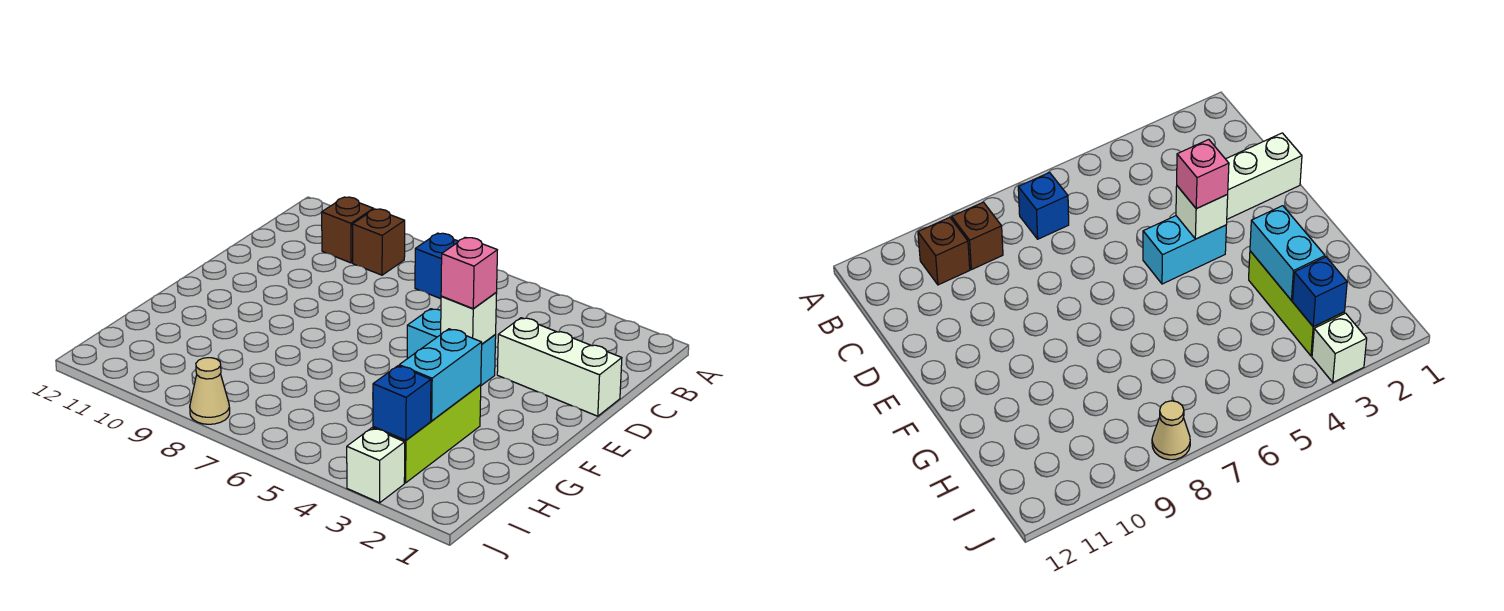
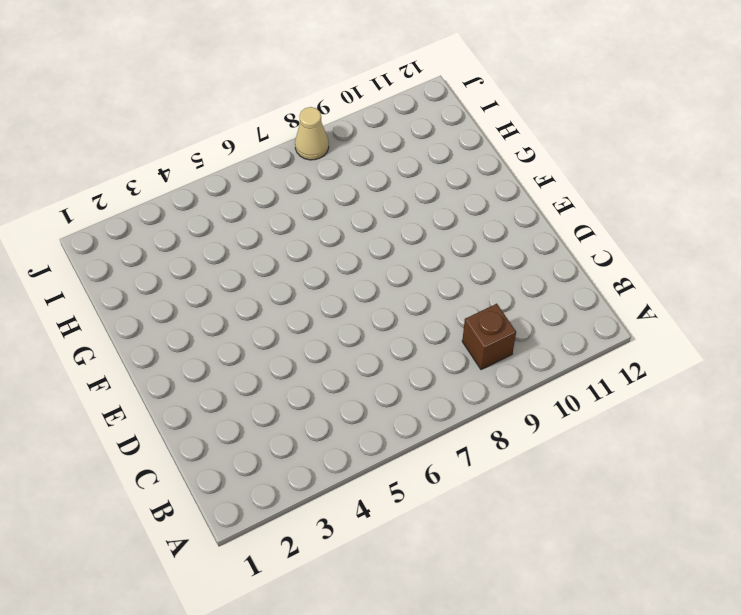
none -> blue 1x1 brick [415,233,458,299]
none -> brown 1x1 brick [322,197,374,263]
none -> white 1x3 brick [497,318,622,416]

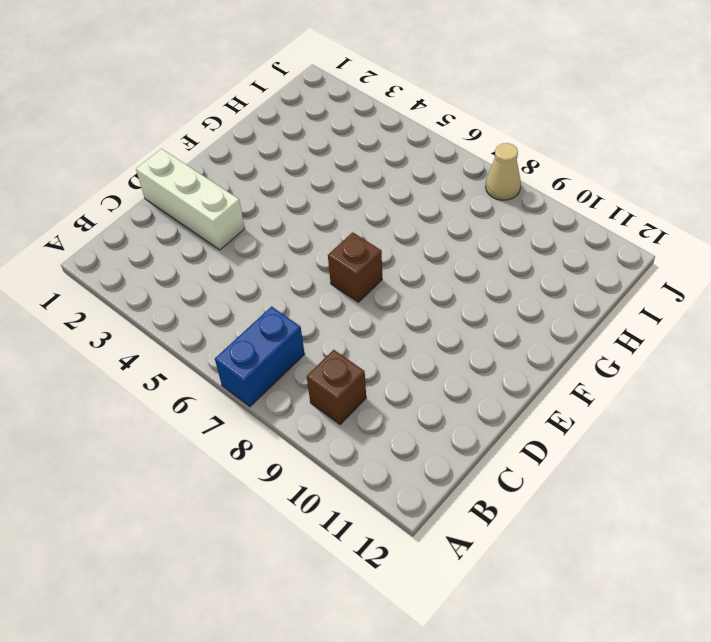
blue 1x2 brick [215,306,305,407] -> blue 1x1 brick [415,233,458,299]
brown 1x1 brick [328,232,382,302] -> brown 1x1 brick moved to [322,197,374,263]
none -> cyan 1x2 brick [407,309,496,385]
none -> lime 1x3 brick [373,384,481,483]
none -> white 1x1 brick [347,428,405,503]

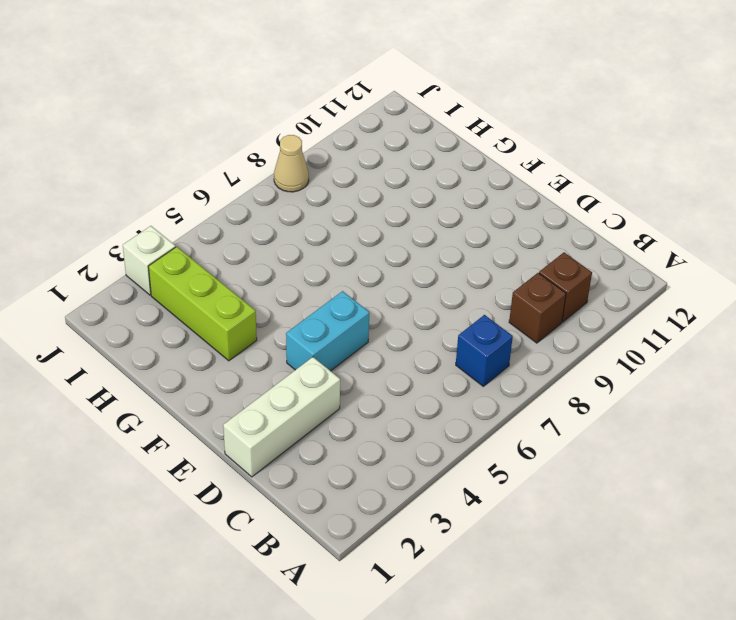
none -> white 1x1 brick [441,293,497,344]
none -> cyan 1x2 brick [399,329,482,421]
none -> blue 1x1 brick [373,366,431,440]

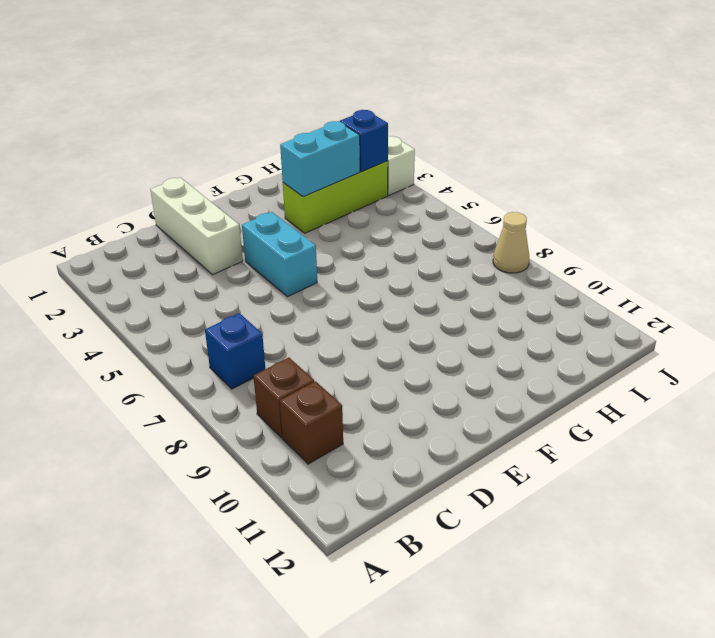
none -> white 1x1 brick [441,293,497,344]
none -> pink 1x1 brick [441,237,497,308]

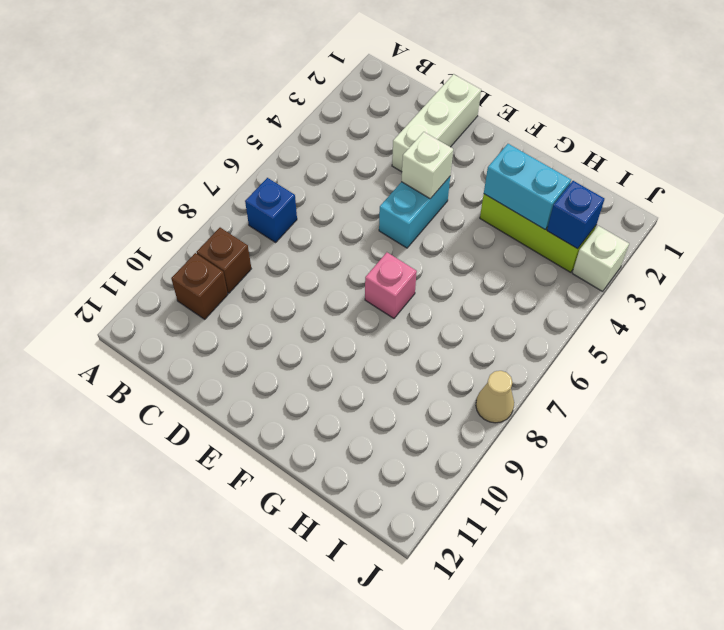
pink 1x1 brick [365,253,417,318] -> pink 1x1 brick moved to [441,237,497,308]

